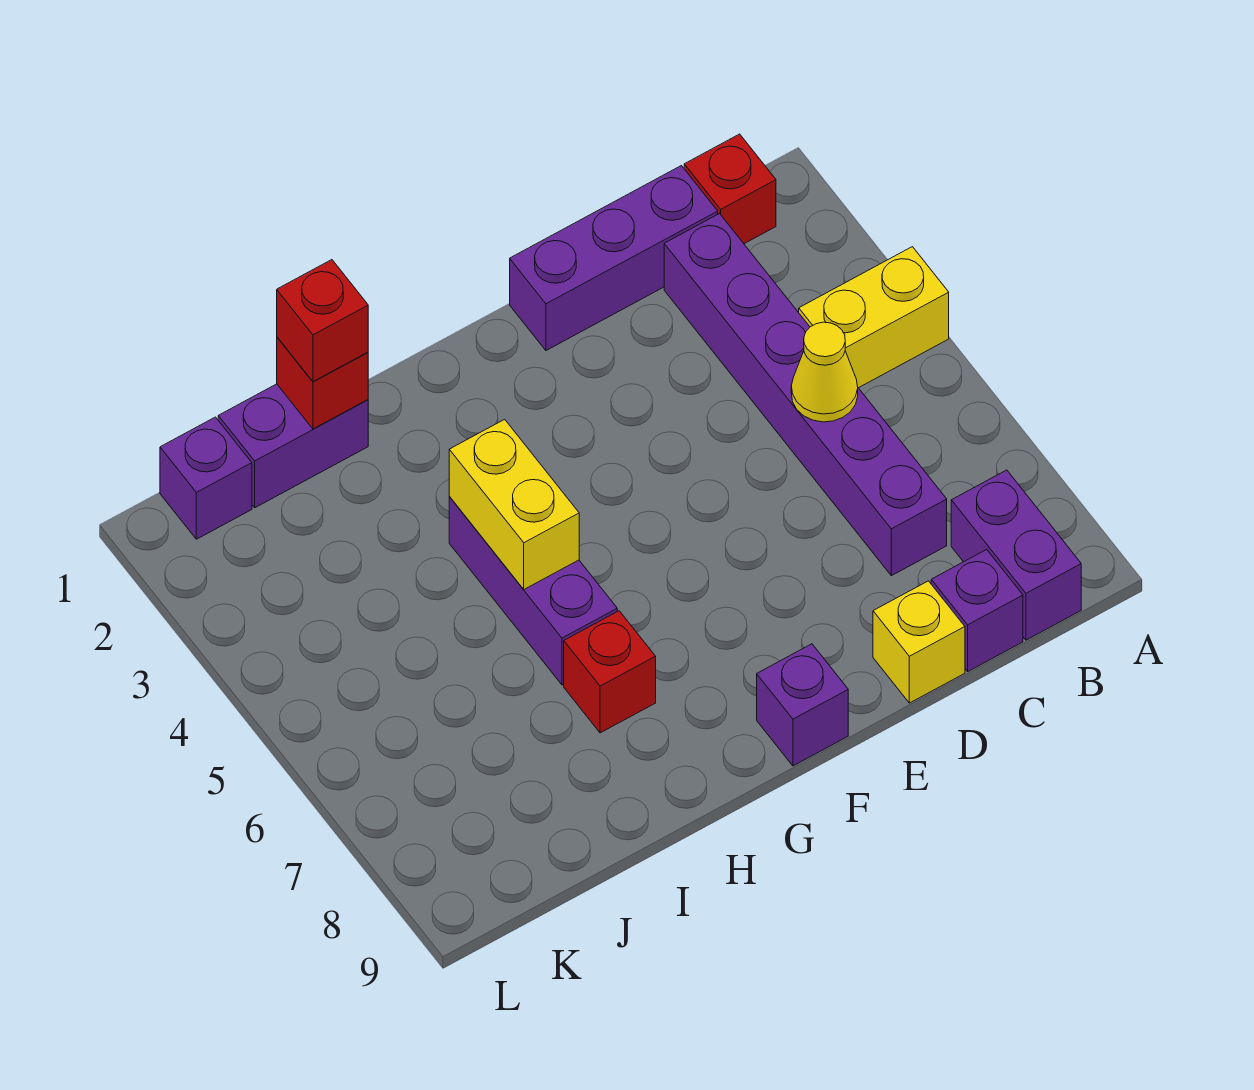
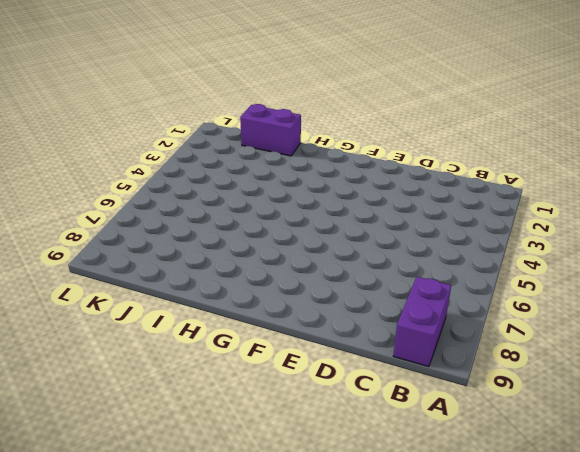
none -> yellow 1x2 brick [799,247,949,388]
none -> red 1x1 brick [684,134,776,244]
none -> purple 1x3 brick [510,166,718,350]

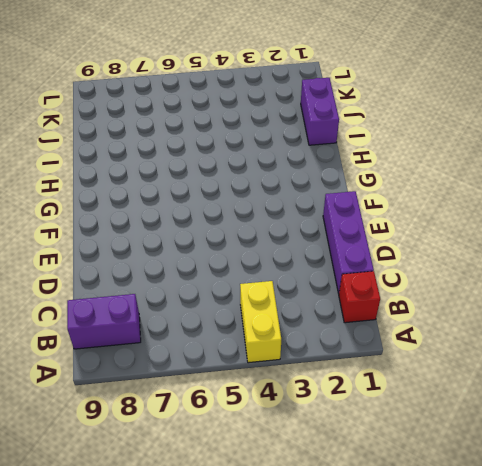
none -> purple 1x6 brick [664,214,947,576]
none -> purple 1x1 brick [931,549,1023,671]
none -> yellow 1x1 brick [873,581,965,703]

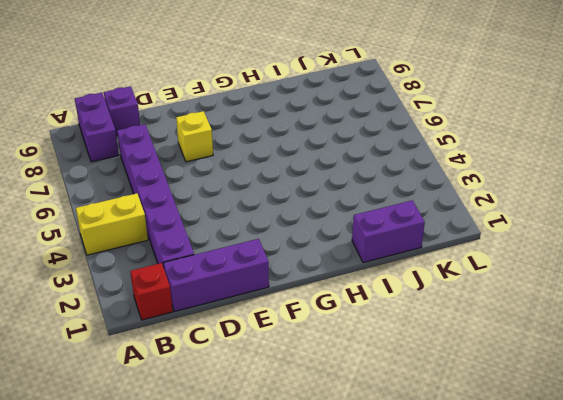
yellow 1x1 brick [176,111,213,162] -> yellow 1x1 brick moved to [873,581,965,703]
none -> purple 1x1 brick [757,644,848,766]
none -> purple 1x3 brick [449,497,617,685]
none -> red 1x1 brick [564,611,656,733]

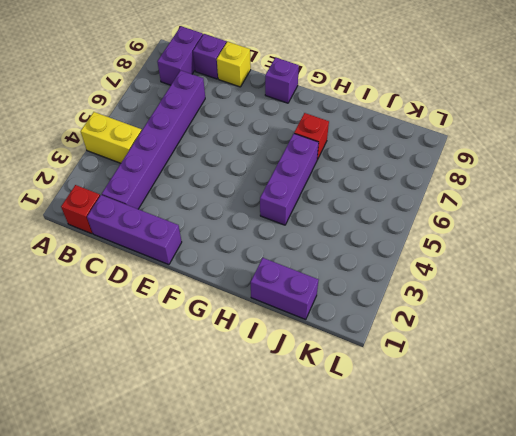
none -> purple 1x1 brick [160,417,252,539]
none -> yellow 1x1 cone [791,322,858,422]
none -> yellow 1x2 brick [449,419,579,589]

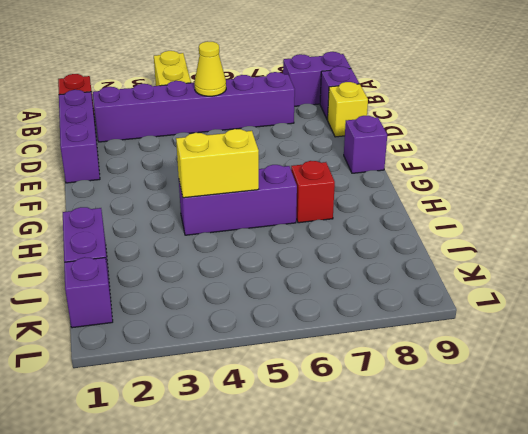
none -> red 1x1 brick [277,337,368,429]
none -> red 1x1 brick [277,260,368,382]

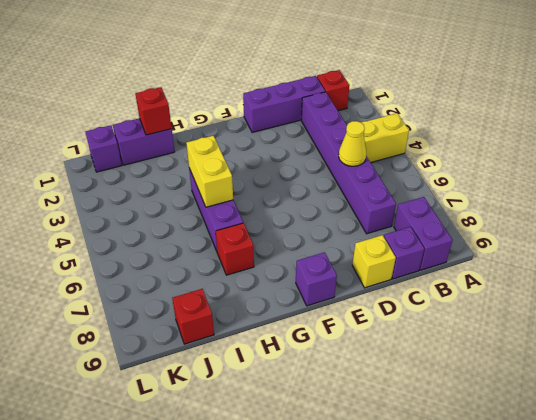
red 1x1 brick [172,289,214,344] -> red 1x1 brick moved to [277,260,368,382]

